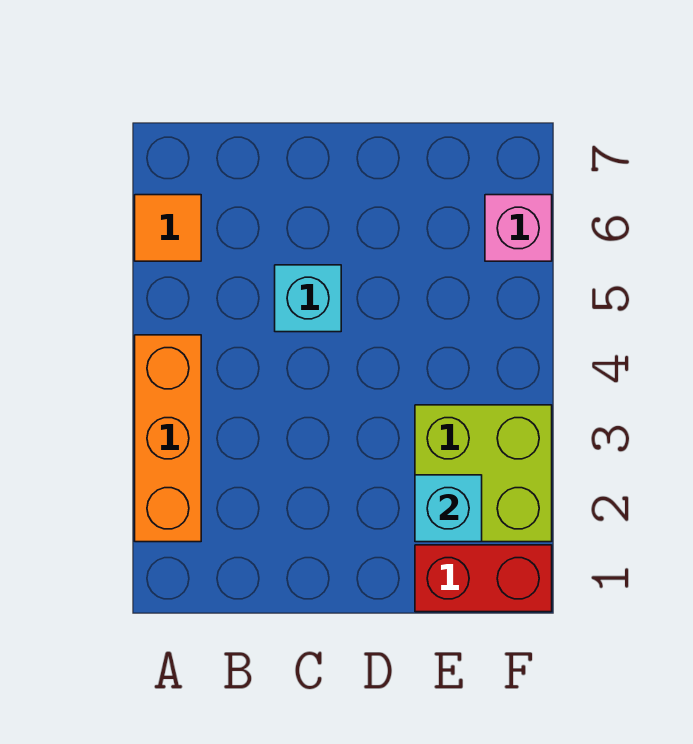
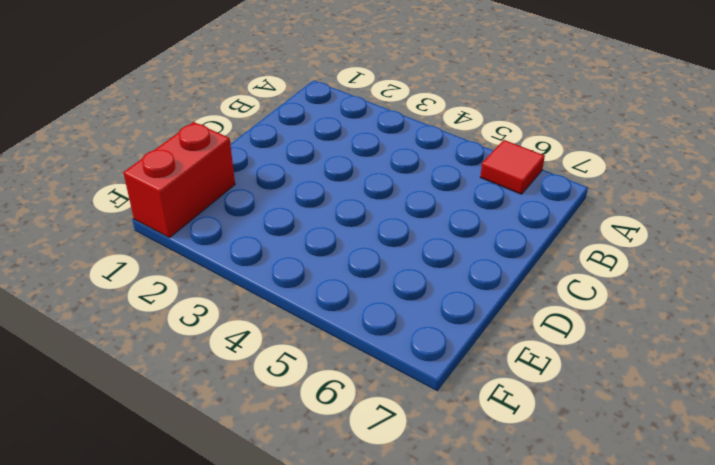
red 1x1 tile [480,140,545,194] -> orange 1x1 tile [135,195,201,261]
none -> orange 1x3 brick [135,335,201,542]
none -> cyan 1x1 brick [275,265,341,332]

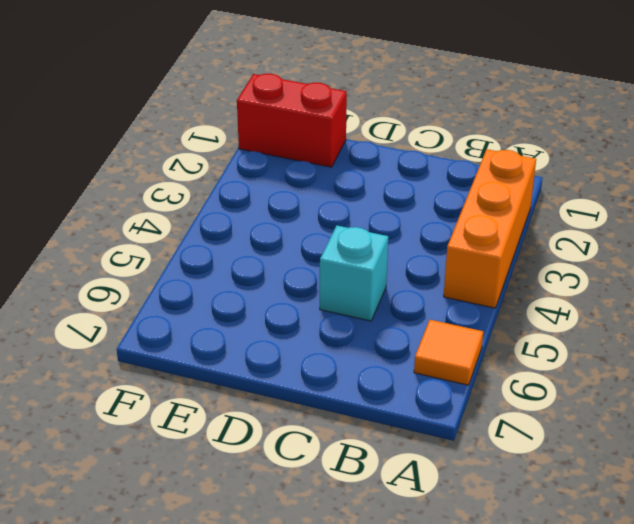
none -> lime 2x2 brick [415,405,552,542]
none -> pink 1x1 brick [485,195,552,261]

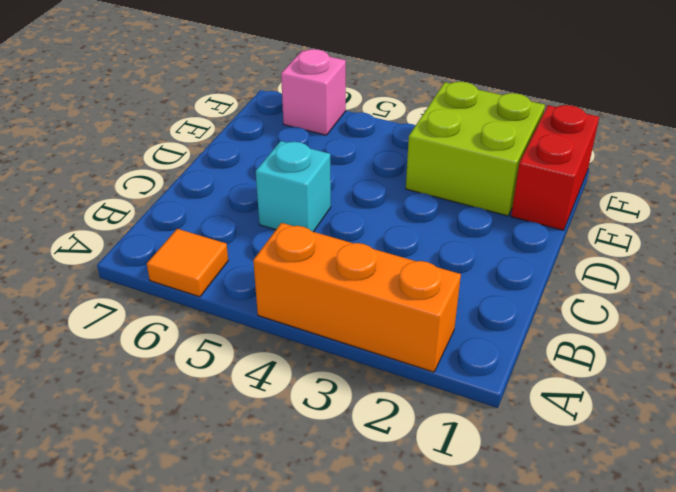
none -> cyan 1x1 brick [415,475,482,542]

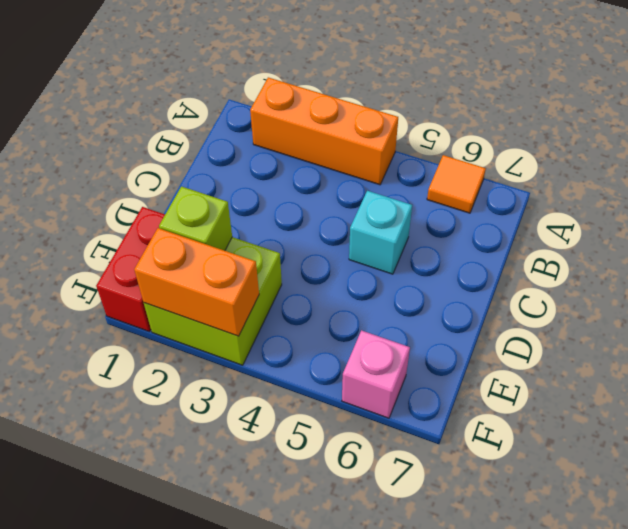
lime 1x1 brick [159,187,232,251] -> cyan 1x1 brick [415,475,482,542]
orange 1x2 brick [134,228,259,336] -> none

